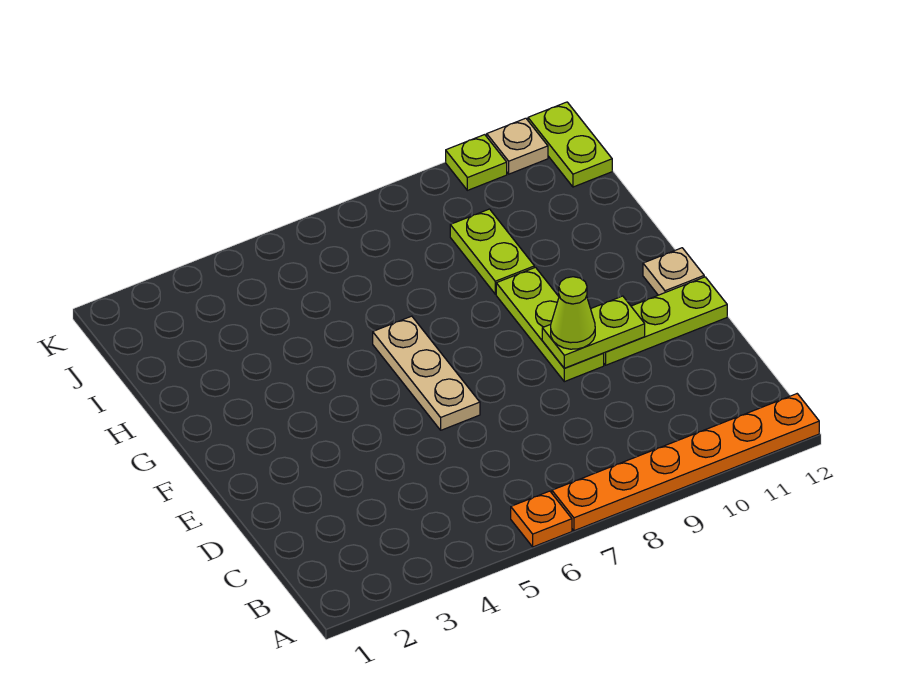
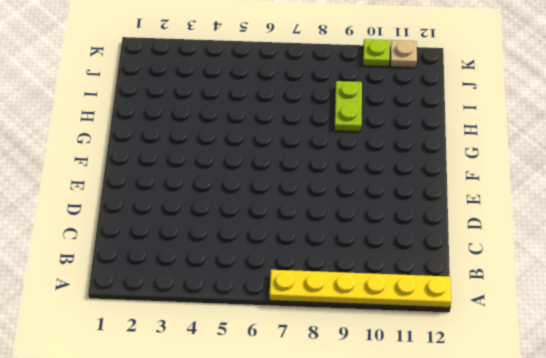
yellow 1x6 plate [269,270,451,307] -> orange 1x6 plate [552,394,819,531]
none -> orange 1x1 plate [511,491,572,547]
none -> tan 1x3 plate [373,316,480,430]
none -> lime 1x3 plate [496,267,604,382]

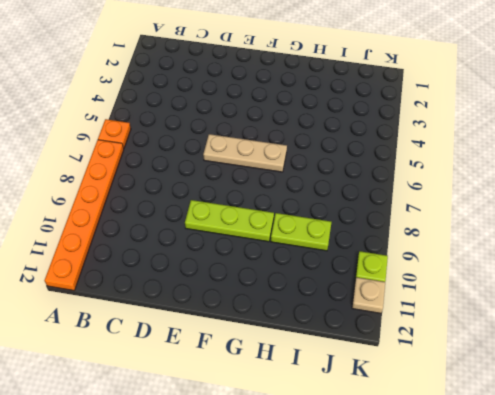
none -> lime 1x3 plate [604,277,727,365]
none -> tan 1x1 plate [643,248,704,295]
none -> lime 1x2 plate [528,102,612,187]

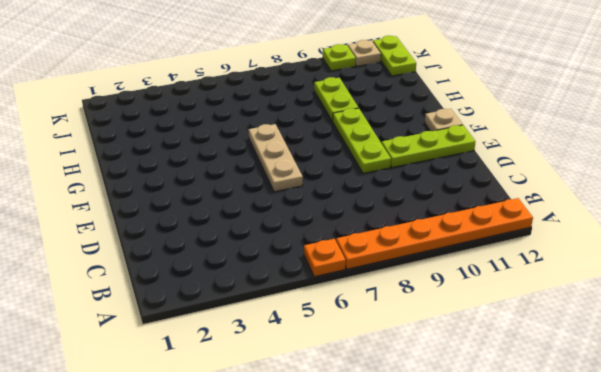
none -> lime 1x2 plate [542,296,645,368]
none -> lime 1x1 cone [551,277,595,349]

